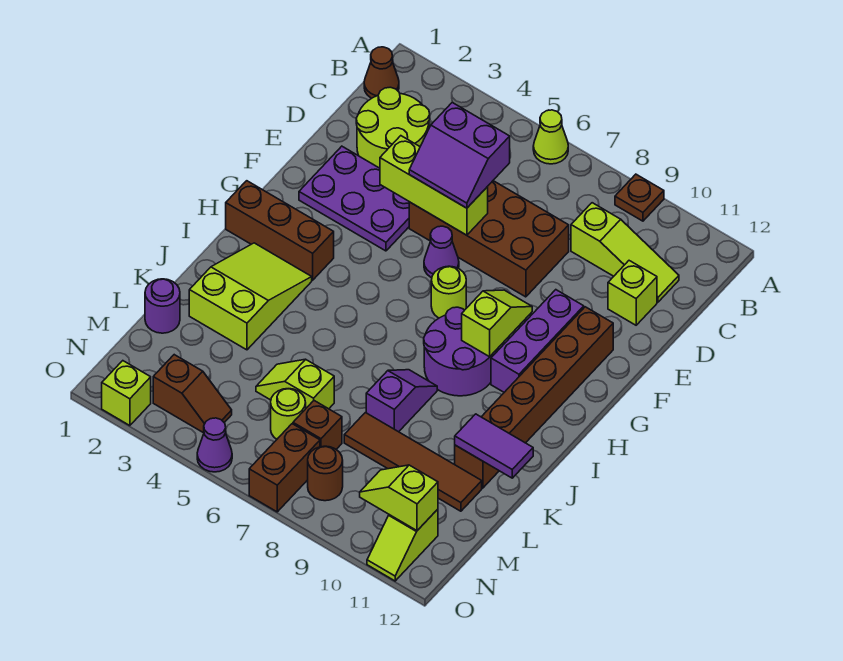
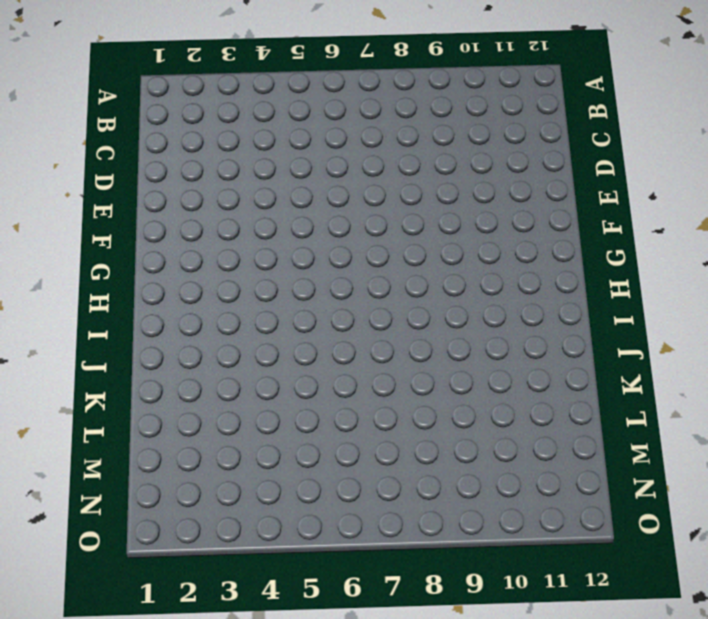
none -> lime 1x1 cone [533,110,568,164]
none -> brown 1x1 plate [615,174,664,221]
none -> brown 1x1 cone [364,47,399,98]
none -> lime 2x2 round brick [356,87,430,168]

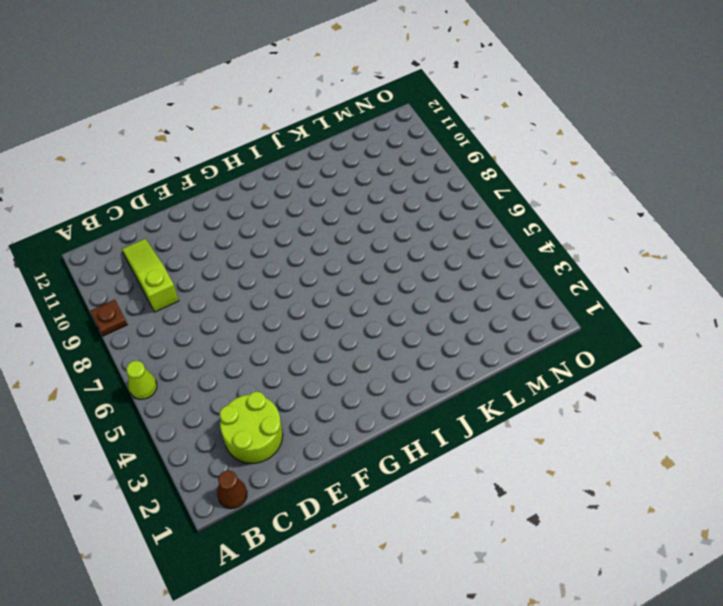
none -> brown 2x4 brick [409,181,569,297]
none -> lime 1x1 brick [608,261,657,325]
none -> purple 2x3 plate [299,146,409,251]
none -> purple 1x1 cone [424,226,459,278]

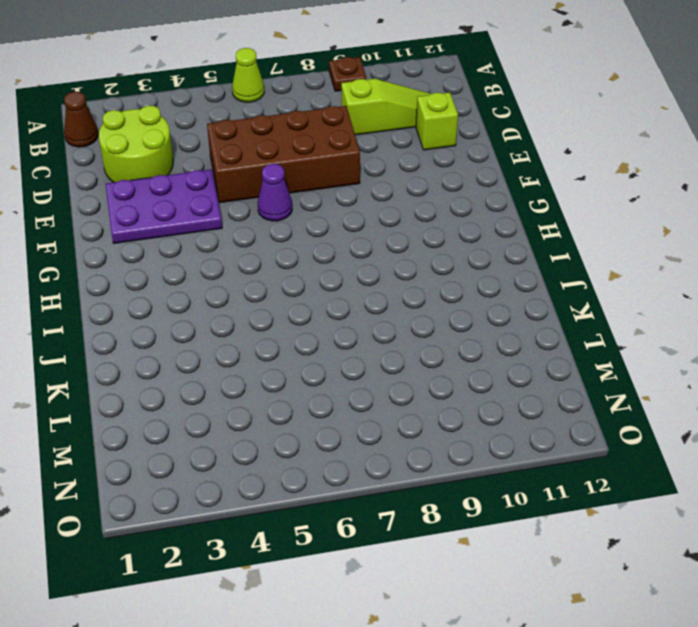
none -> purple 1x3 brick [491,290,584,392]
none -> brown 1x6 brick [455,307,613,488]
none -> lime 1x1 round brick [431,266,466,318]
none -> brown 1x3 brick [226,181,334,280]

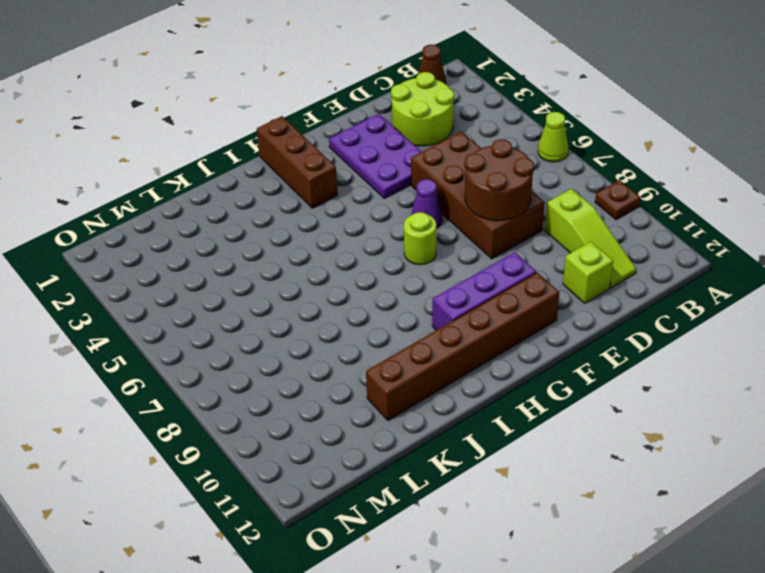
brown 2x2 round brick [465,139,534,221] -> none
none -> purple 2x2 round brick [424,307,496,396]
none -> lime 2x3 slope [189,243,312,350]
none -> purple 1x2 slope [366,370,437,432]
none -> purple 1x1 round brick [145,279,180,333]

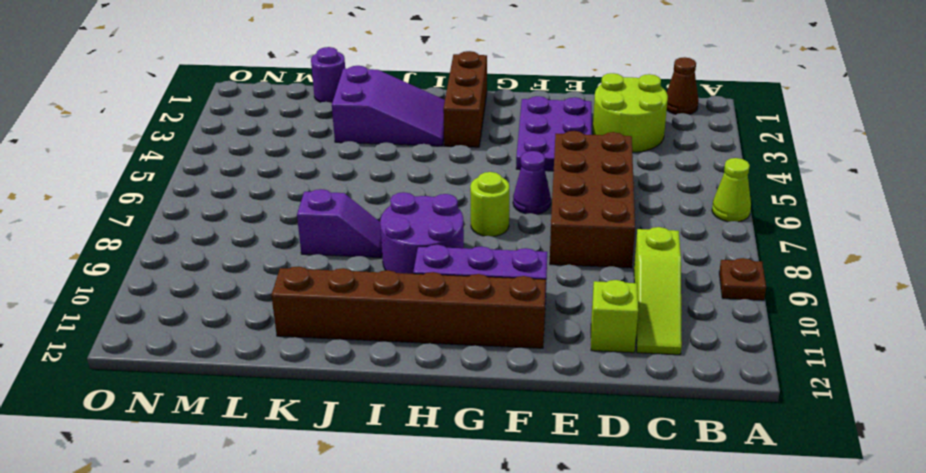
purple 2x3 slope [332,66,445,146] -> lime 2x3 slope [189,243,312,350]
none -> lime 1x2 slope [256,359,334,409]
none -> brown 1x4 tile [344,413,482,511]
none -> lime 1x1 round brick [271,389,306,439]
none -> brown 1x1 brick [293,401,342,449]

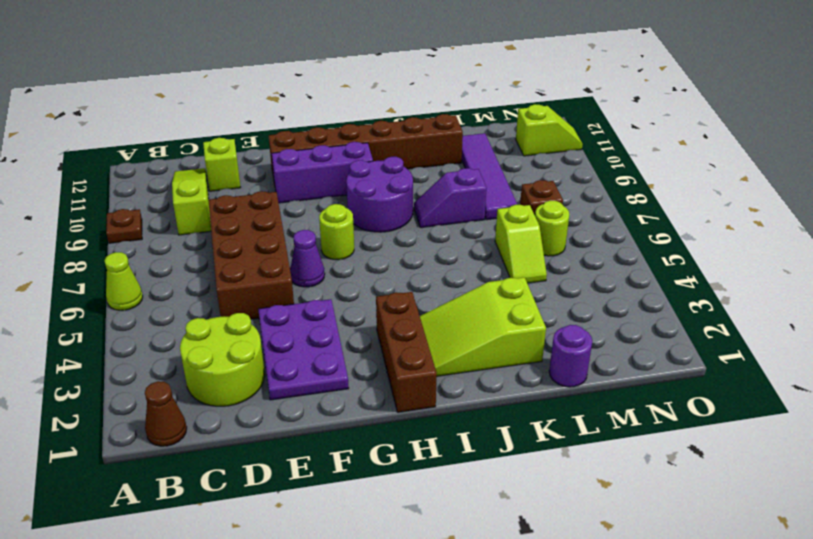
purple 1x4 tile [462,133,518,220] -> brown 1x4 tile [344,413,482,511]
none -> brown 1x2 slope [153,355,232,433]
none -> brown 1x2 brick [249,424,320,512]
none -> brown 1x1 round brick [308,446,343,501]
none -> lime 1x1 brick [102,361,151,426]

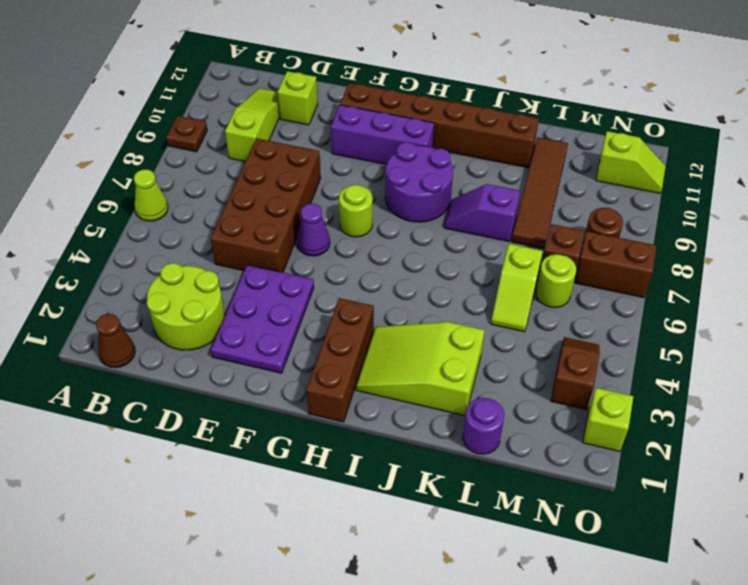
none -> purple 1x1 cone [197,418,232,472]
none -> lime 1x3 brick [380,136,488,235]
none -> lime 1x2 slope [462,290,532,357]
none -> purple 1x2 tile [455,414,533,478]

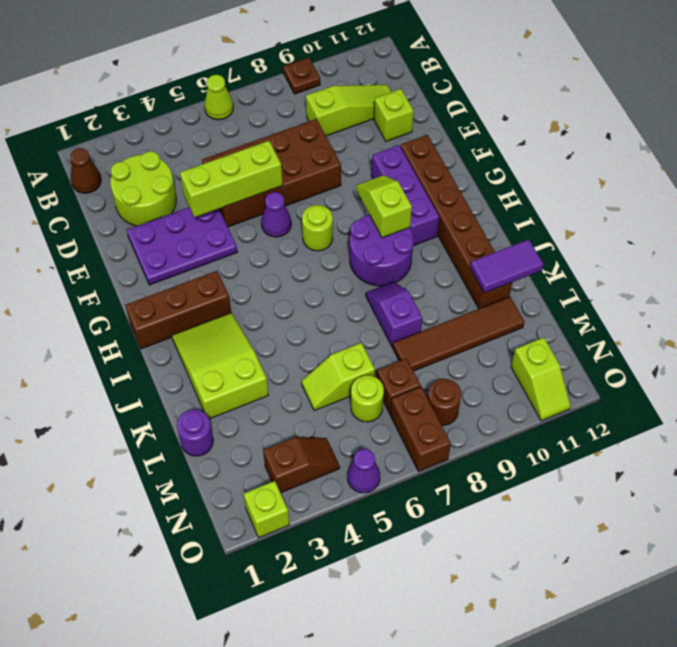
none -> lime 1x2 slope [360,465,438,531]
none -> purple 2x2 slope [409,103,510,208]

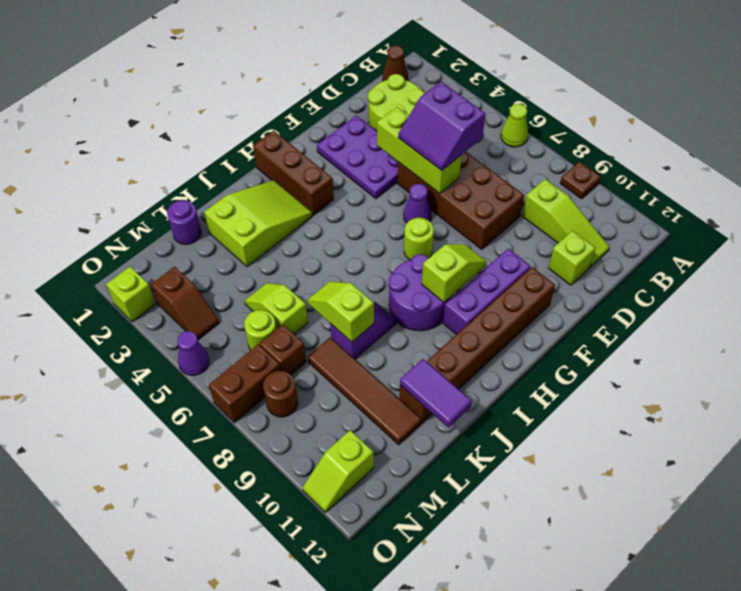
lime 1x2 slope [308,281,374,342] -> lime 1x2 slope moved to [360,465,438,531]

